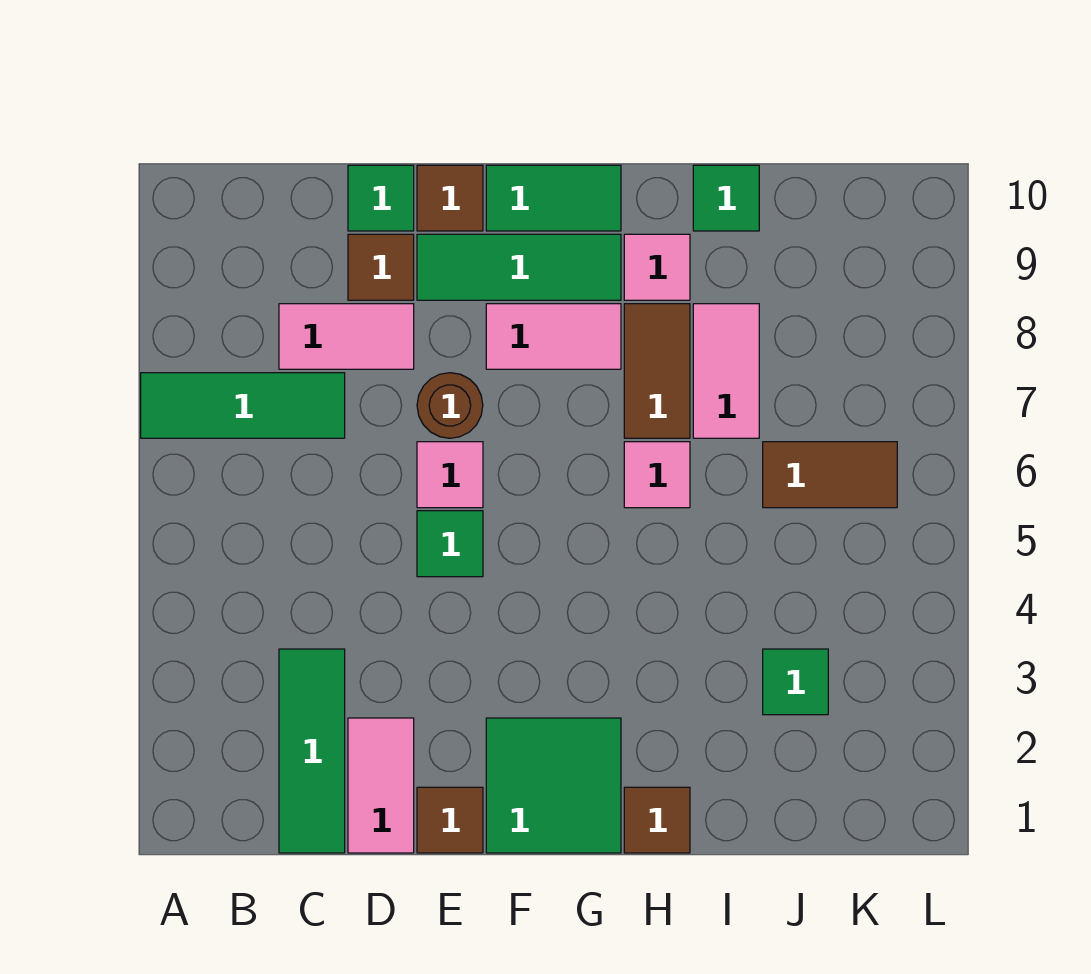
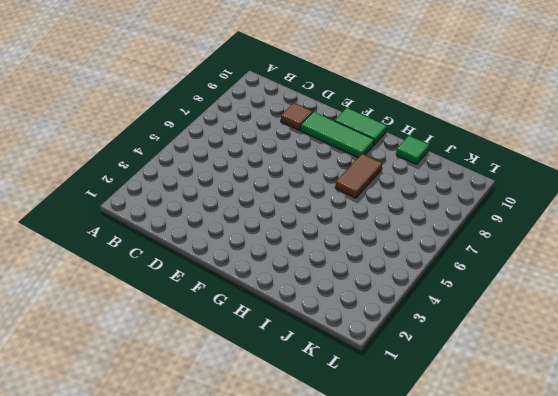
none -> green 1x3 tile [141,373,345,438]
none -> green 1x3 tile [279,649,345,853]
none -> pink 1x2 tile [279,304,414,369]

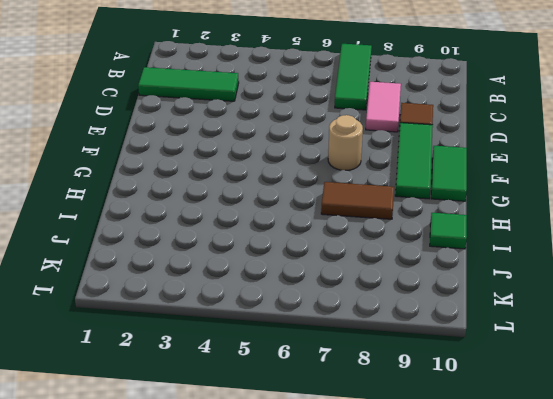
tan 1x1 round brick [328,115,363,170] -> none
none -> pink 1x2 tile [348,718,414,853]
none -> green 1x1 tile [348,165,414,231]
none -> brown 1x1 tile [417,787,483,853]

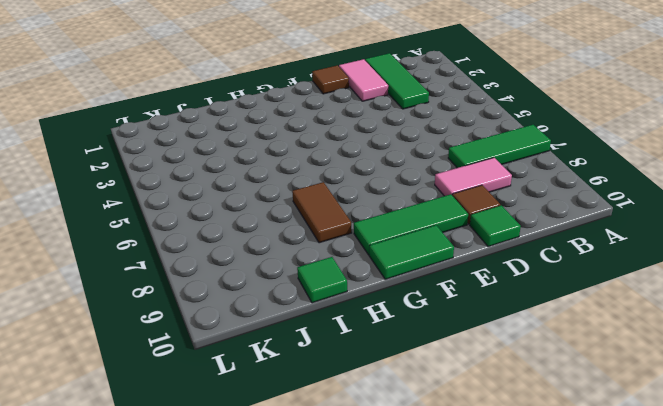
none -> green 1x1 tile [417,511,483,577]
none -> pink 1x1 tile [417,442,483,508]
none -> brown 1x1 round brick [417,373,483,438]

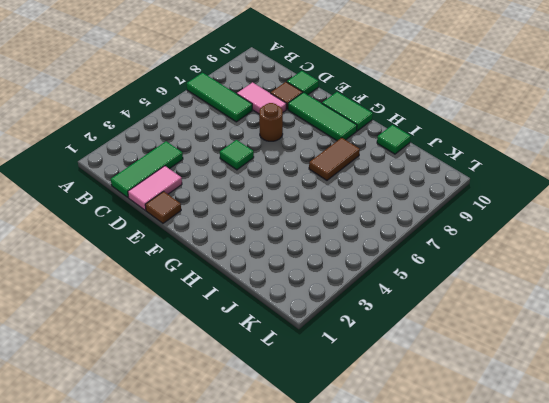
none -> pink 1x1 tile [417,442,483,508]
none -> brown 1x1 tile [417,165,483,231]
none -> green 2x2 tile [486,718,621,853]

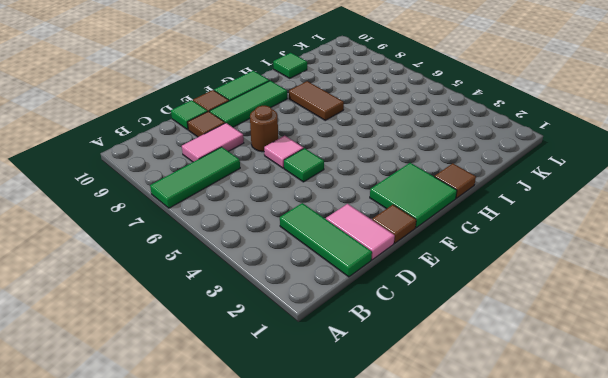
none -> pink 1x2 tile [486,304,621,369]
none -> pink 1x1 tile [624,442,690,508]
none -> pink 1x1 tile [624,234,690,300]

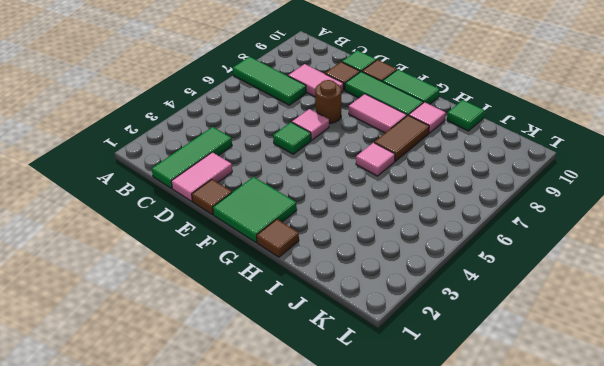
none -> pink 1x2 tile [693,304,759,438]
none -> green 1x1 tile [763,649,828,715]
none -> brown 1x2 tile [763,442,897,508]

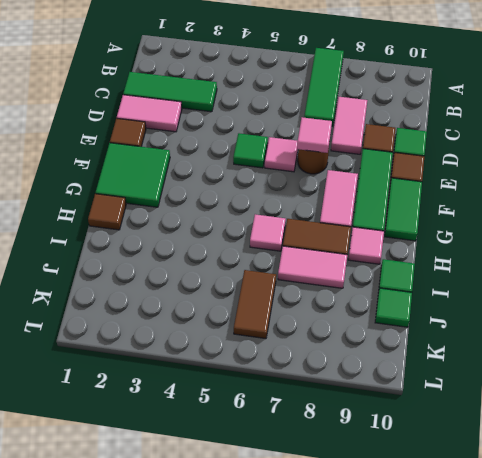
pink 1x1 tile [297,117,332,153] -> none
green 1x1 tile [375,288,412,327] -> green 1x1 tile moved to [763,649,828,715]

